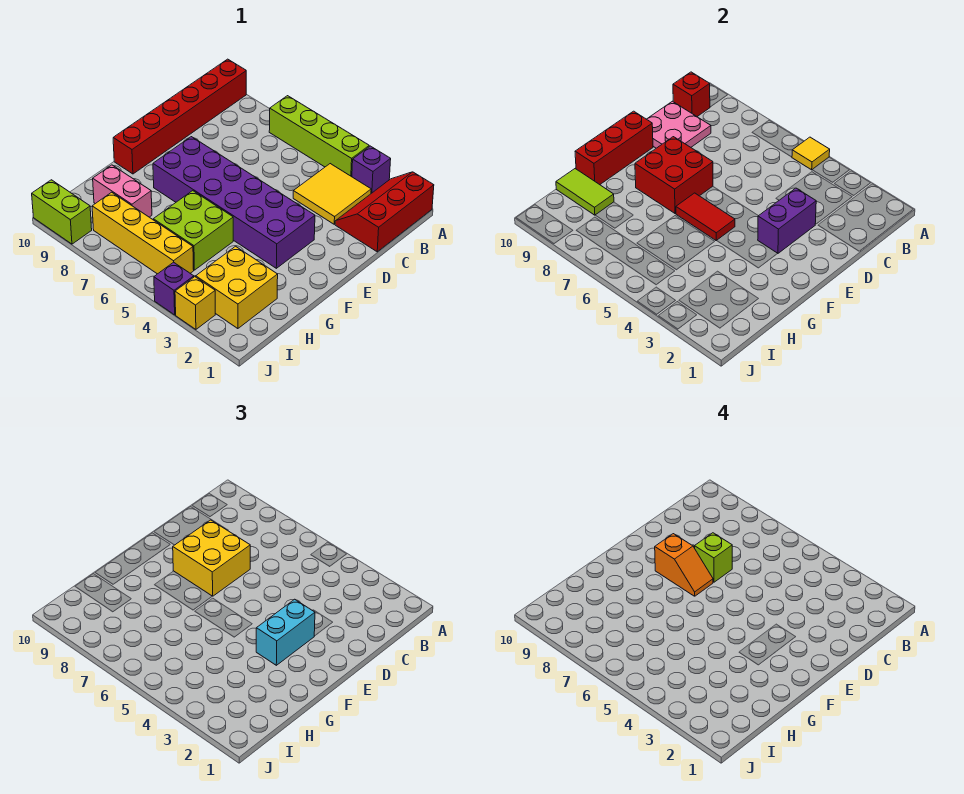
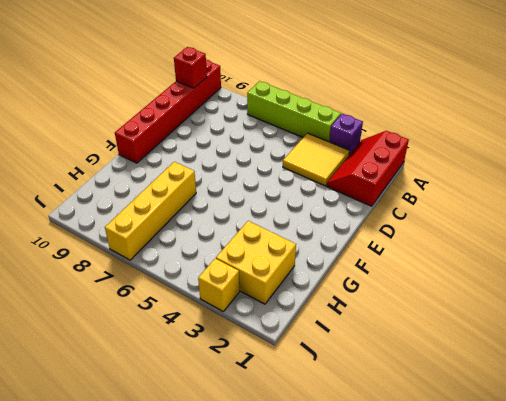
yellow 1x4 brick [105,162,196,260] -> yellow 1x4 brick turned to [92,192,194,274]
none -> purple 2x6 brick [153,137,315,268]
none -> lime 2x2 brick [153,191,233,270]
none -> pink 1x2 brick [93,165,152,217]

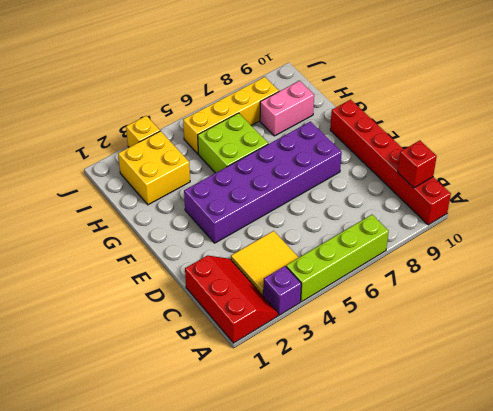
none -> purple 1x1 brick [154,262,194,315]
none -> lime 1x2 brick [32,180,92,244]
none -> yellow 1x1 tile [792,137,830,170]

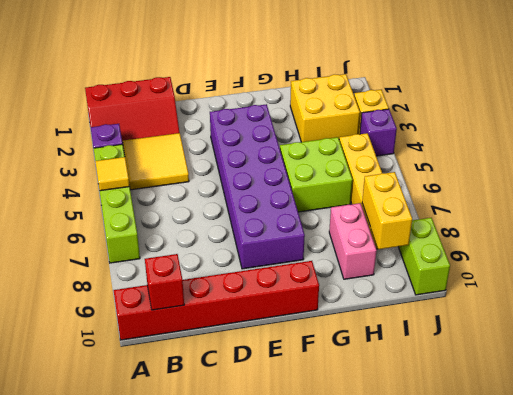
yellow 1x2 brick [362,172,412,249] -> none
none -> pink 2x2 plate [647,101,711,148]
none -> purple 1x2 brick [758,188,816,254]
none -> red 2x2 brick [635,137,713,213]

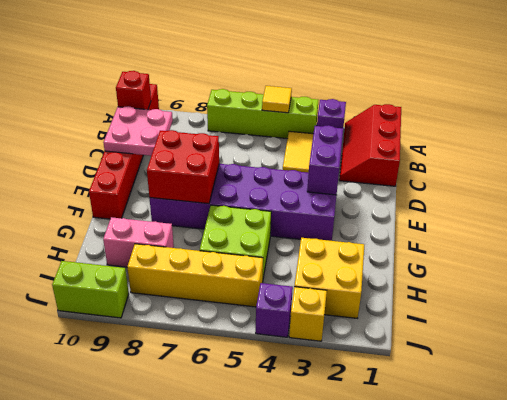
none -> red 1x3 brick [575,111,653,185]
none -> red 1x2 tile [676,193,735,241]
none -> lime 1x2 tile [556,169,614,215]

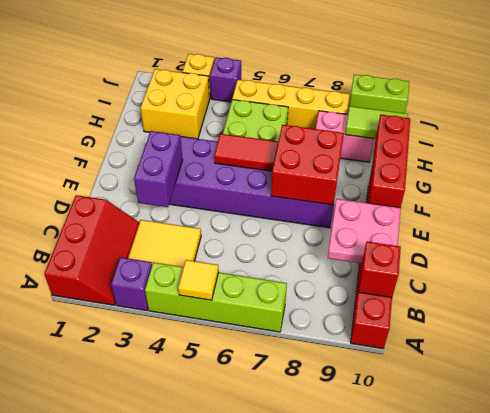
none -> yellow 2x2 brick [173,520,250,596]
none -> cyan 1x2 brick [256,599,315,665]
none -> lime 1x1 brick [694,533,732,582]

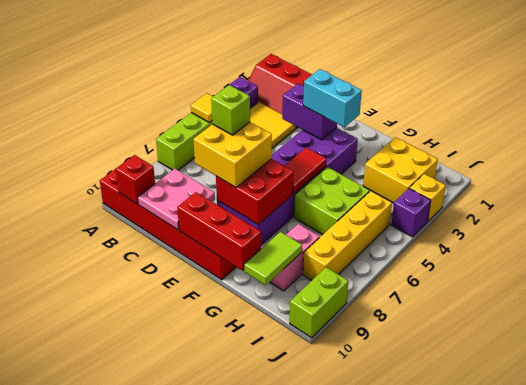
none -> orange 1x2 slope [655,534,713,596]

